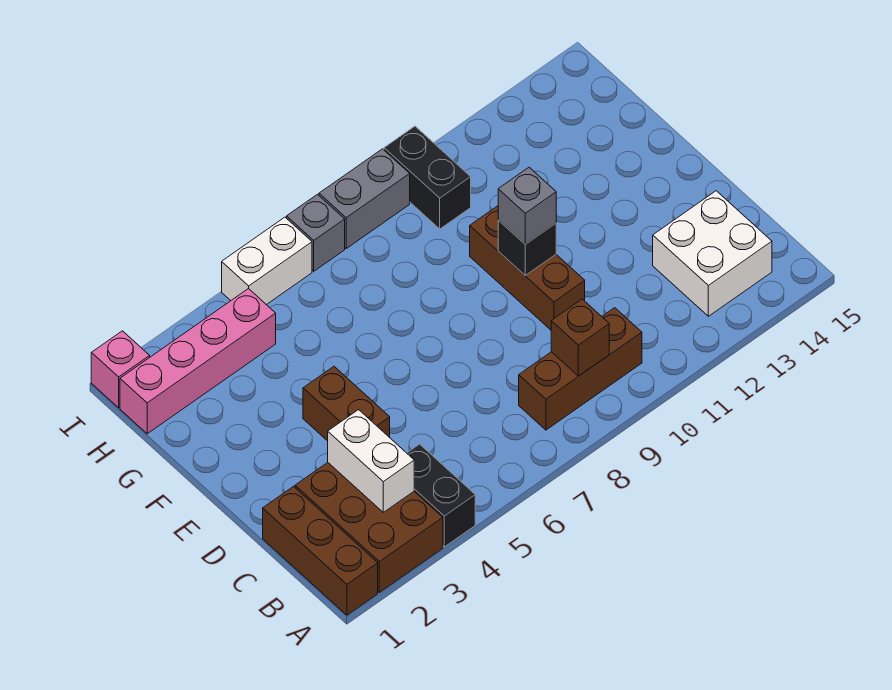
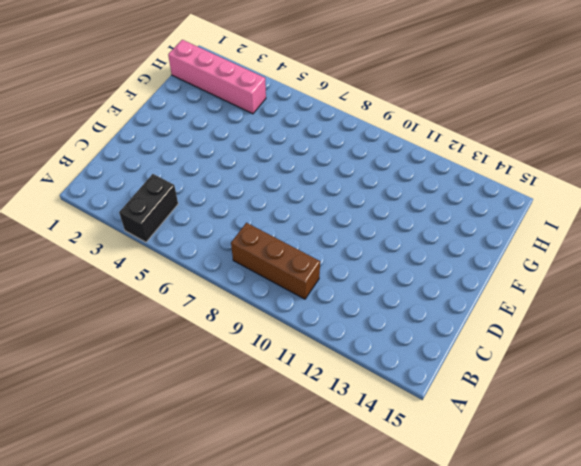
none -> brown 1x3 brick [263,486,378,615]
none -> brown 2x3 brick [295,463,443,592]
none -> white 2x2 brick [653,191,772,316]

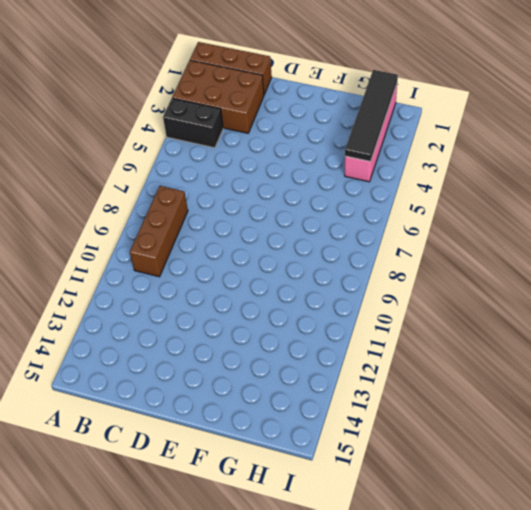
black 1x4 tile [345,70,398,162] -> none
none -> white 2x2 brick [653,191,772,316]
none -> brown 1x2 brick [303,367,390,441]
none -> brown 1x3 brick [470,206,585,330]

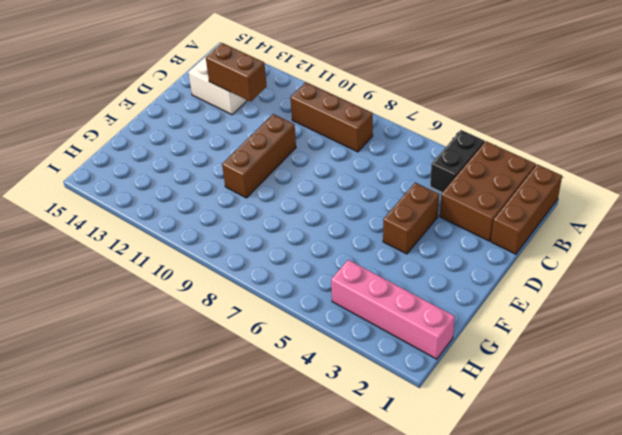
brown 1x2 brick [206,43,267,101] -> none
none -> black 1x2 brick [384,126,471,229]
none -> pink 1x1 brick [91,331,150,408]
none -> white 1x2 brick [222,217,312,305]

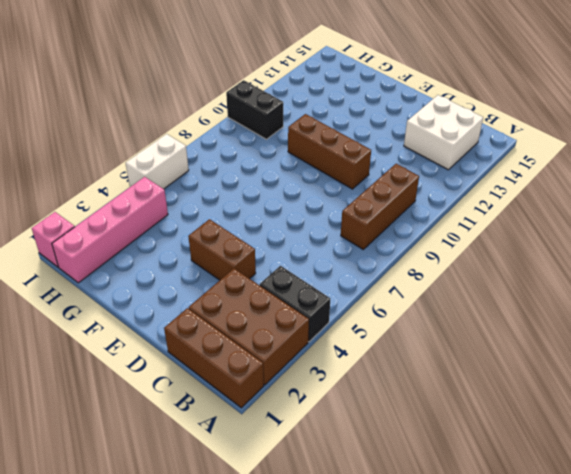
none -> grey 1x1 brick [287,194,345,271]
none -> grey 1x2 brick [319,149,410,248]
none -> white 1x2 brick [328,410,414,512]

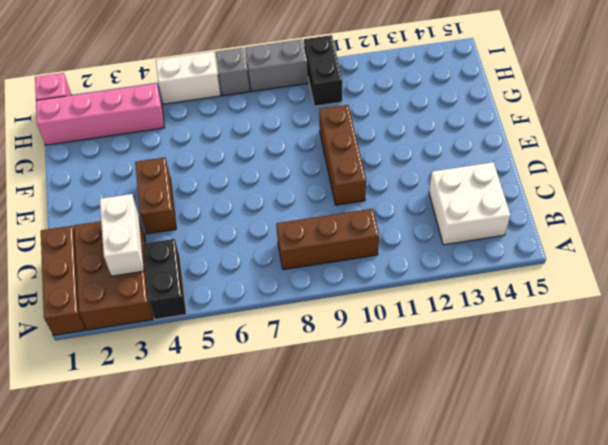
none -> brown 1x1 brick [551,299,609,376]
none -> black 1x1 brick [498,220,556,275]
none -> grey 1x1 brick [498,167,556,244]

